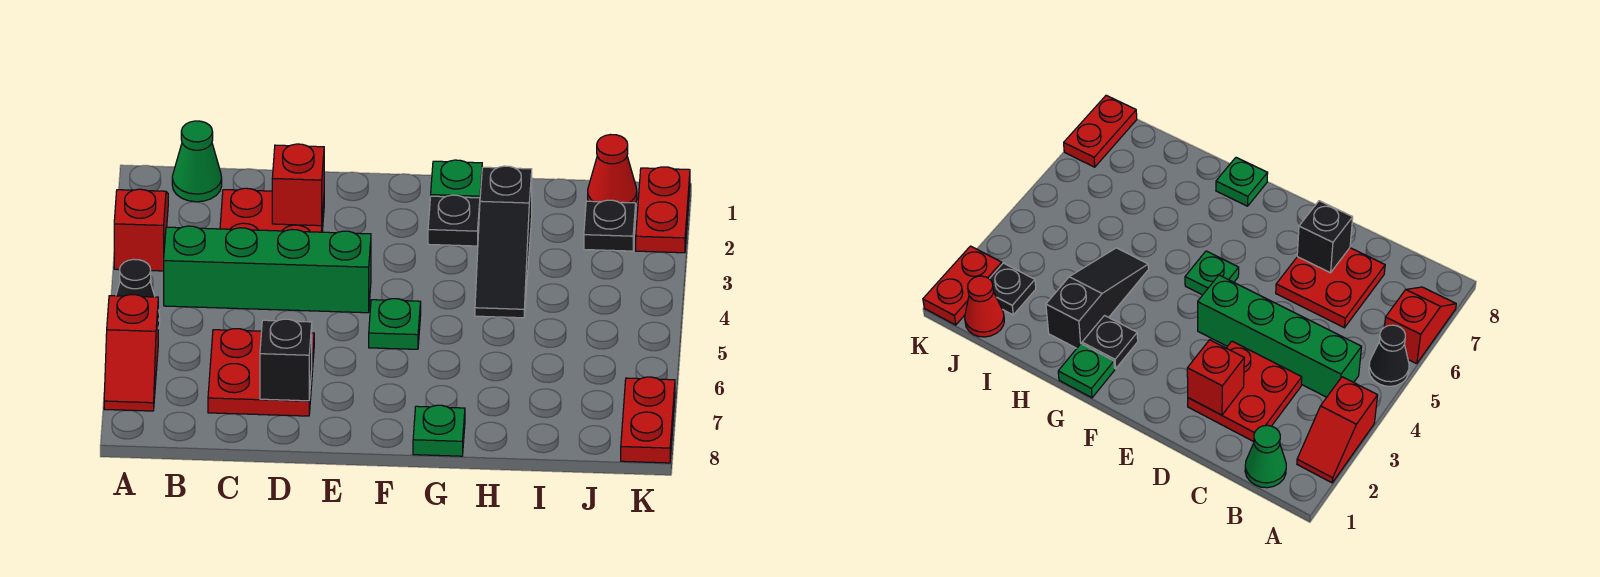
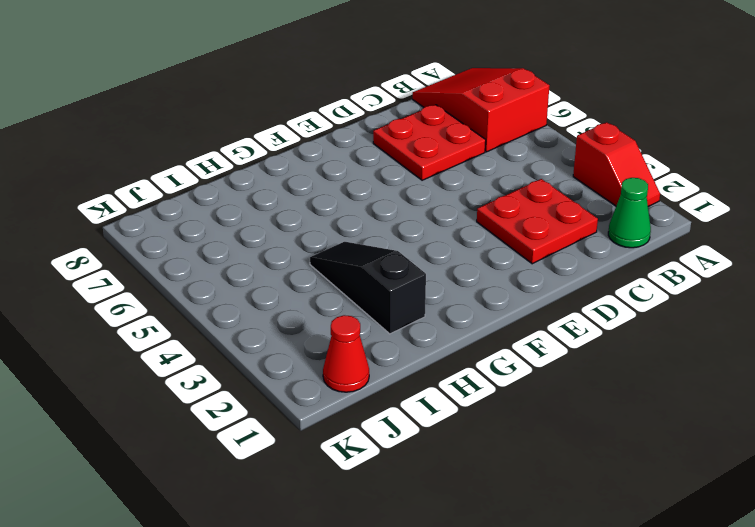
red 2x3 slope [413,68,549,152] -> red 1x2 slope [104,295,158,411]
none -> black 1x1 cone [116,259,160,328]
none -> green 1x4 brick [164,226,371,313]
none -> green 1x1 plate [369,299,421,349]

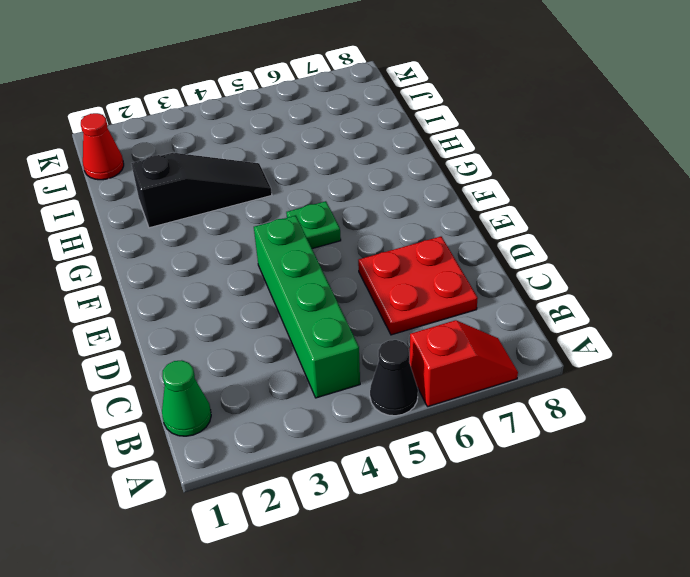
none -> red 1x2 slope [114,189,168,271]
none -> red 2x2 plate [220,188,324,232]
none -> green 1x1 plate [431,160,482,198]

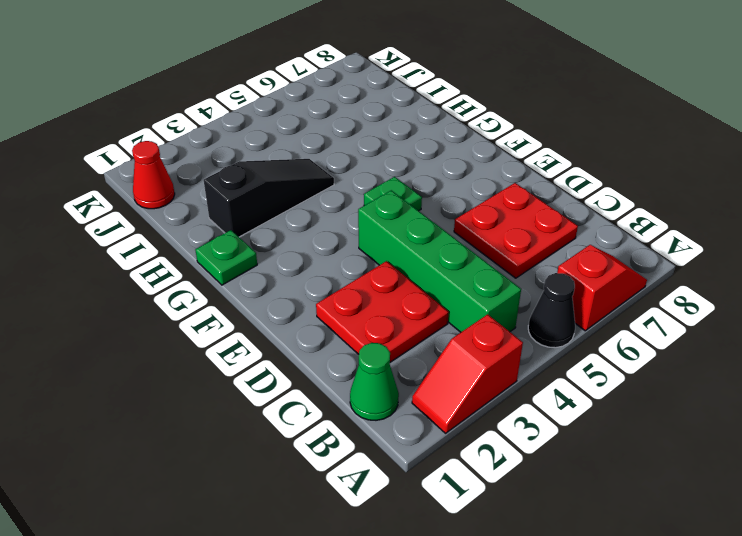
none -> black 1x1 plate [428,195,480,246]
none -> green 1x1 plate [413,405,465,456]
none -> black 1x1 plate [584,200,636,251]

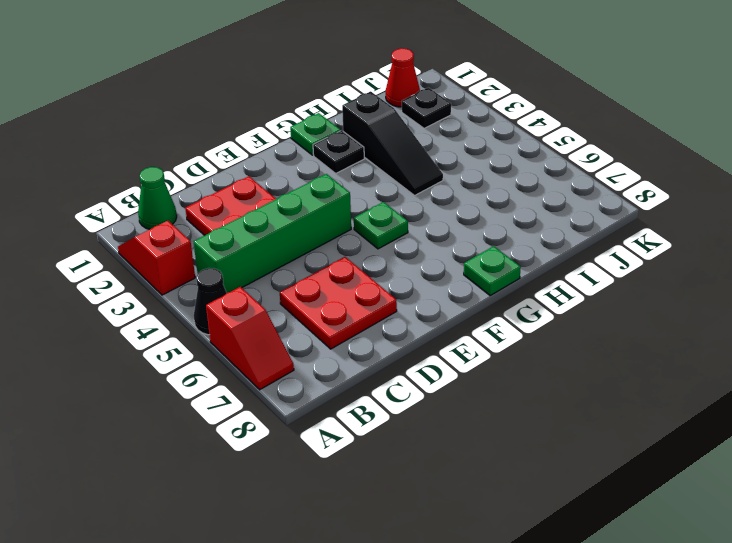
none -> red 1x2 plate [636,167,690,253]
none -> red 1x2 plate [621,377,675,463]
none -> red 1x1 brick [272,144,324,226]

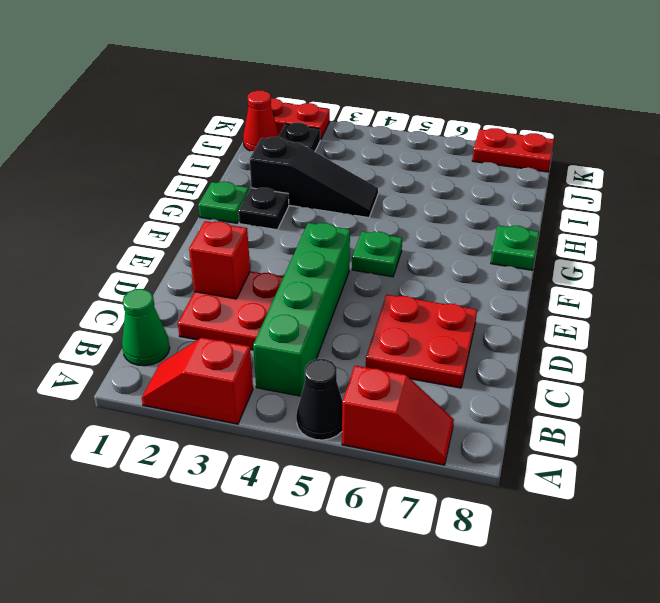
none -> black 1x1 brick [260,319,312,401]

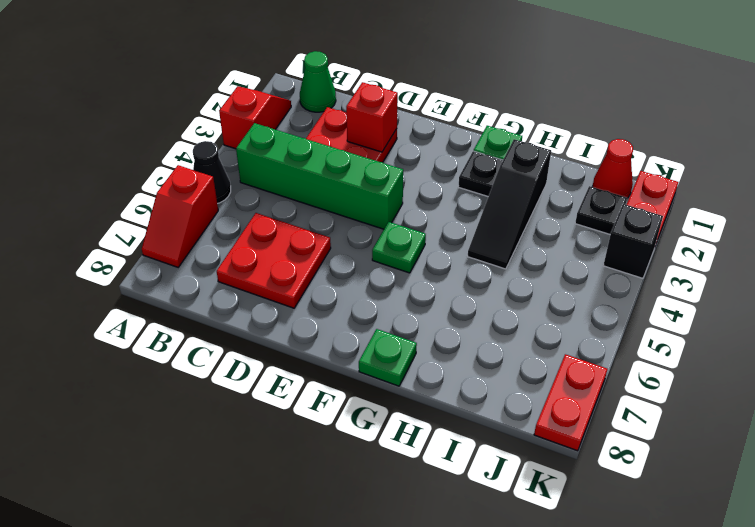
black 1x1 brick [603,204,663,278] -> black 1x1 brick moved to [260,319,312,401]

